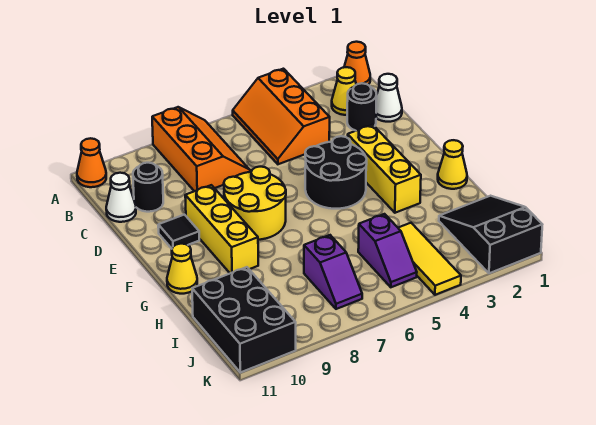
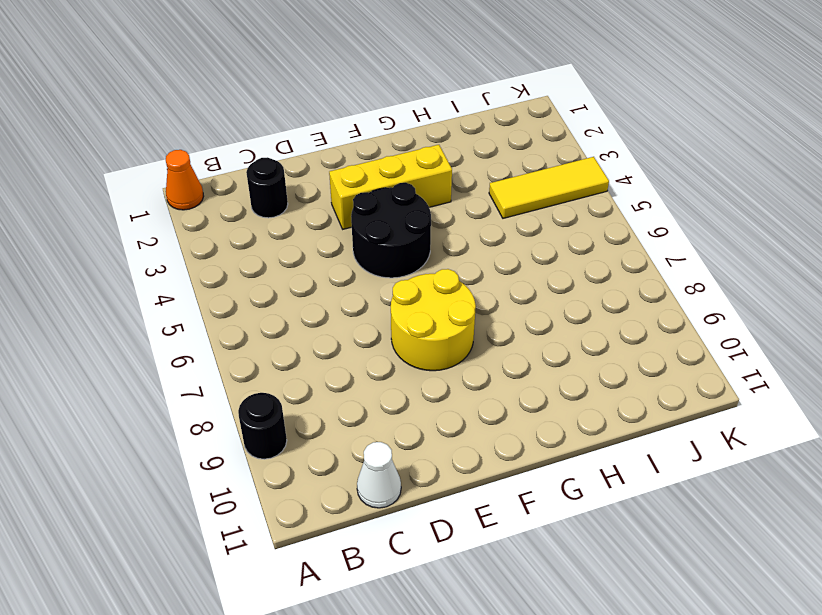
black 1x1 round brick [238,393,287,459] -> black 1x1 round brick moved to [133,163,163,212]
none -> orange 2x3 slope [233,69,330,164]
none -> orange 2x3 slope [152,107,250,191]
none -> orange 1x1 cone [77,138,106,187]

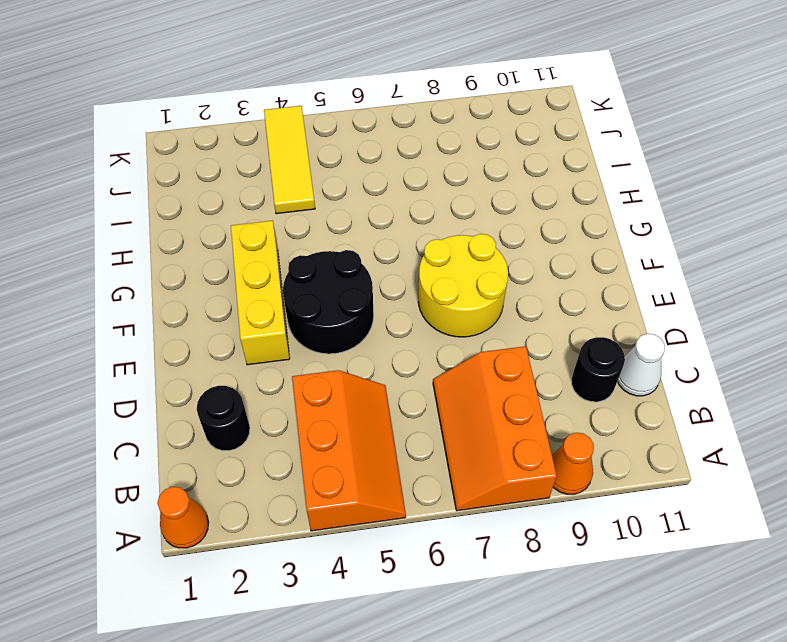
orange 1x1 cone [552,433,594,494] -> orange 1x1 cone moved to [77,138,106,187]
none -> yellow 1x1 cone [332,67,357,115]
none -> white 1x1 cone [376,74,402,122]
none -> yellow 1x3 brick [185,185,258,273]

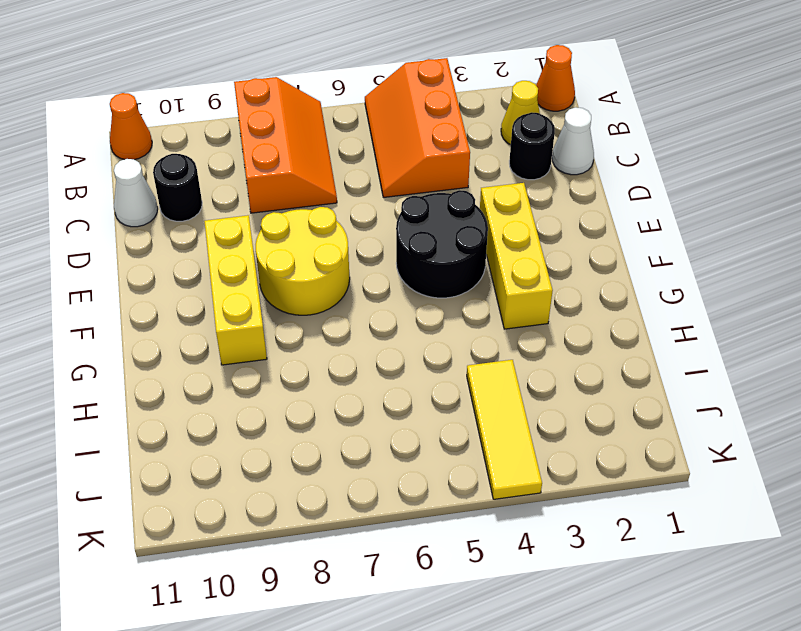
none -> black 1x1 tile [158,215,199,249]
none -> yellow 1x1 cone [438,140,467,189]
none -> yellow 1x1 cone [167,244,197,294]

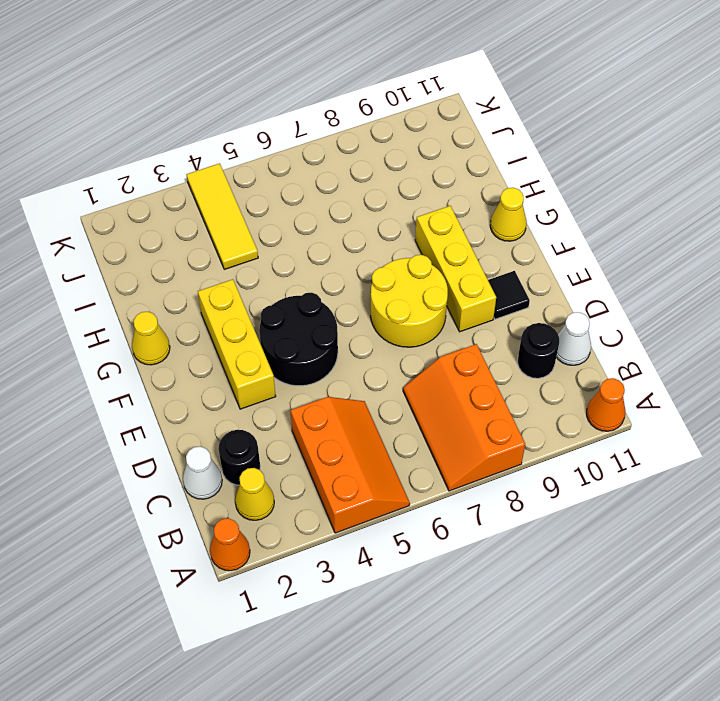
none -> black 2x3 slope [439,196,542,273]
none -> purple 1x2 slope [358,214,417,287]
none -> purple 1x2 slope [304,235,362,309]

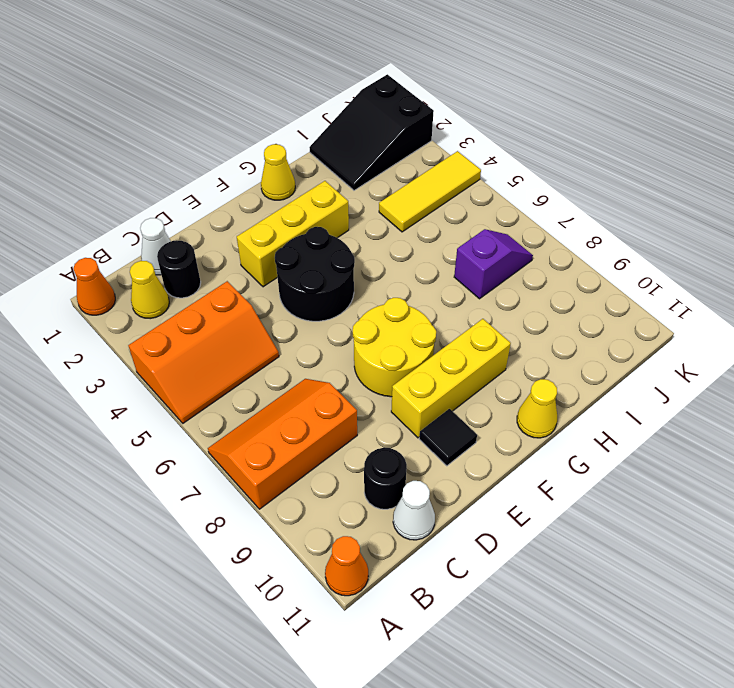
none -> purple 1x2 slope [358,214,417,287]
none -> black 2x3 brick [192,267,296,372]

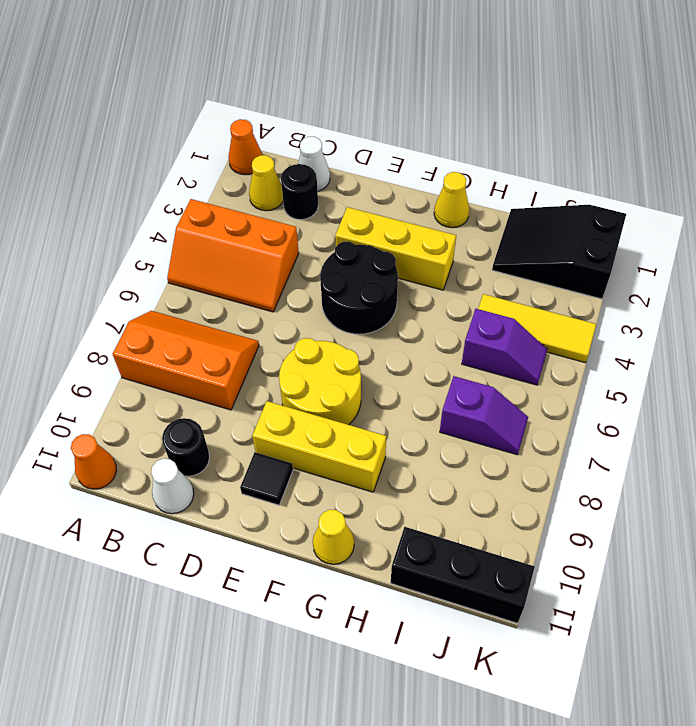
black 1x3 brick [391,527,535,623] -> black 2x3 brick [192,267,296,372]

